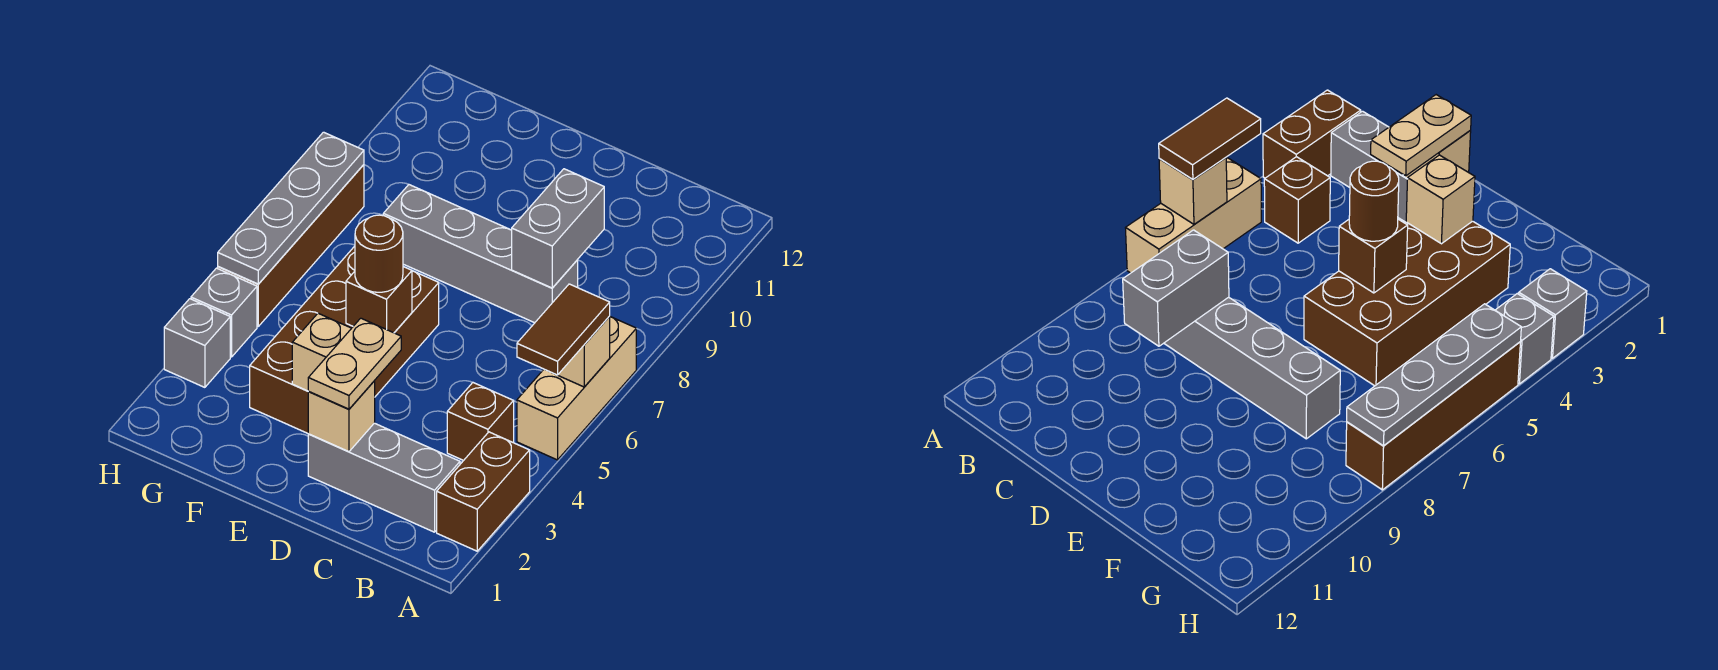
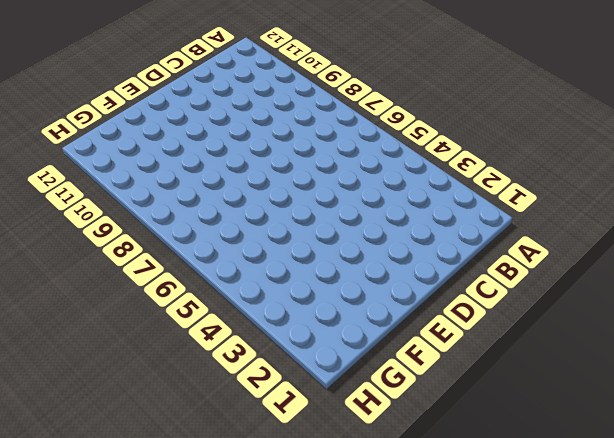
none -> brown 1x2 brick [437,432,530,551]
none -> tan 1x3 brick [517,317,636,460]
none -> grey 1x3 brick [308,423,460,532]

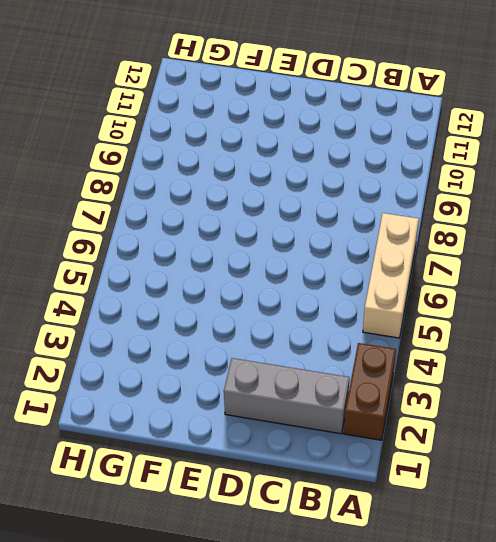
none -> brown 1x1 brick [447,383,514,461]
none -> grey 1x4 brick [383,185,578,323]
none -> brown 2x4 brick [250,246,439,433]

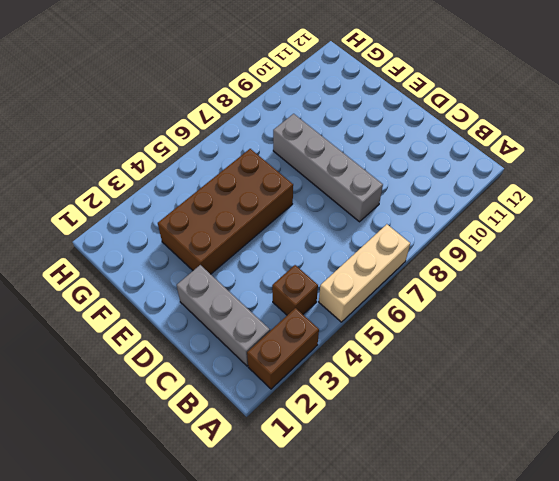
none -> grey 1x1 brick [164,299,230,387]
none -> grey 1x1 brick [191,268,257,357]
none -> brown 1x4 brick [218,165,364,326]

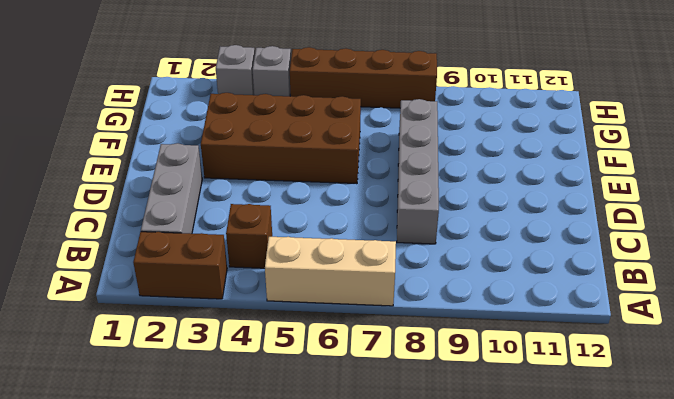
none -> tan 1x1 brick [558,316,610,387]
none -> grey 1x2 brick [512,169,604,288]
none -> tan 1x1 brick [308,381,375,452]

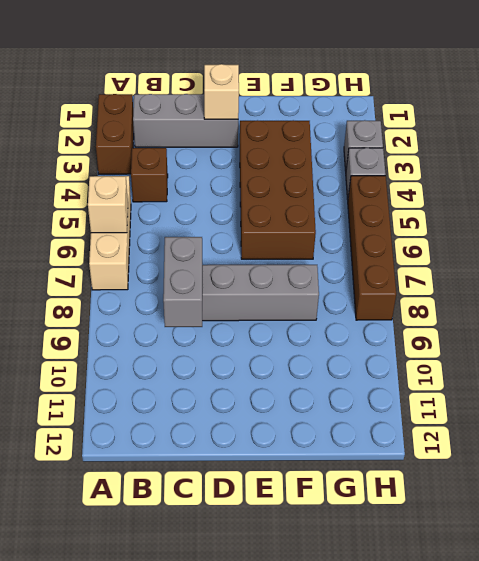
none -> tan 1x1 brick [292,313,351,391]
none -> brown 1x1 brick [346,267,412,333]
none -> grey 1x4 plate [218,132,364,284]

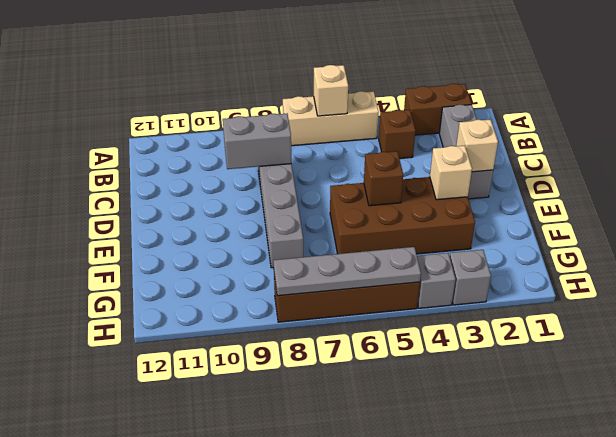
none -> brown 1x2 tile [517,284,610,375]
none -> tan 1x2 plate [308,318,401,409]
none -> brown 1x1 round brick [355,215,403,292]

